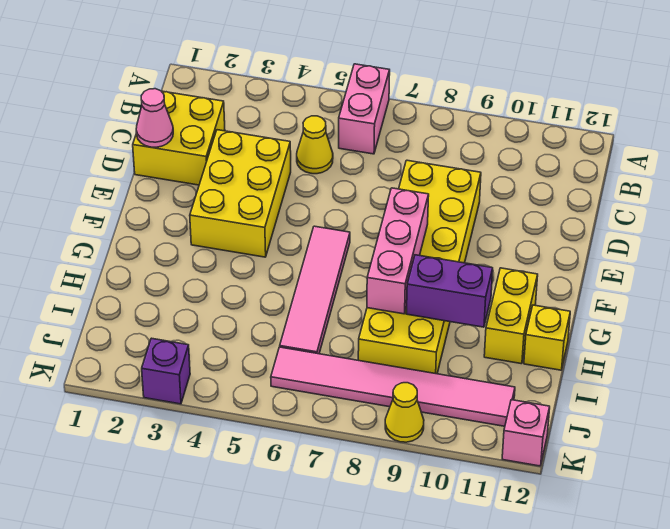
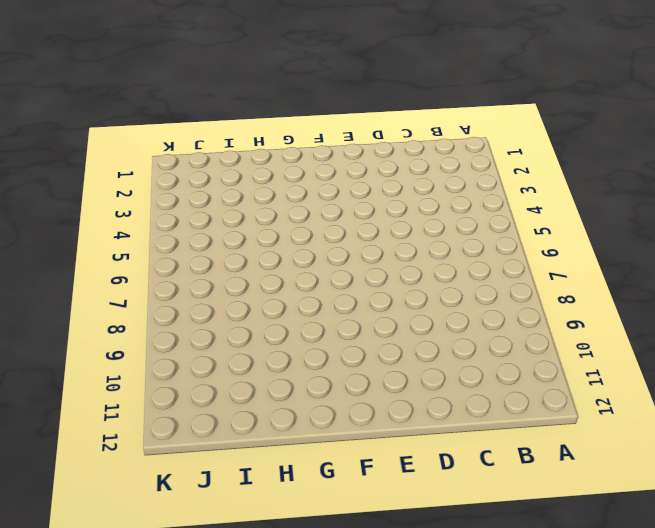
none -> pink 1x2 brick [339,64,390,154]
none -> yellow 2x2 brick [133,91,225,185]
none -> yellow 1x1 cone [297,116,333,174]

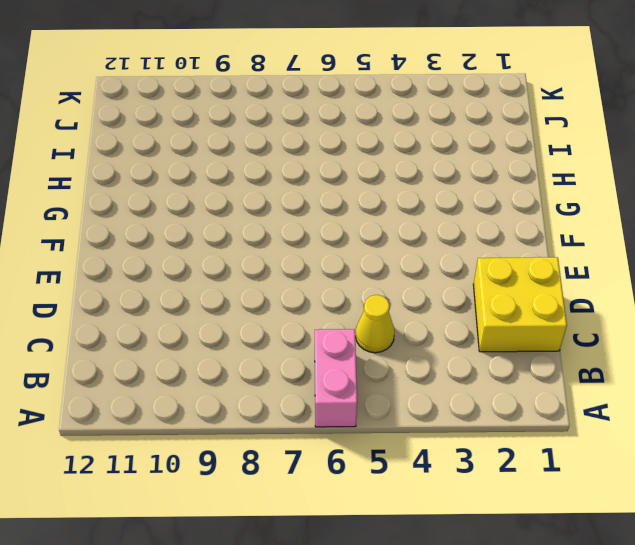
none -> yellow 2x3 brick [190,130,291,257]
none -> yellow 2x6 brick [358,160,481,374]
none -> pink 1x4 tile [280,226,350,354]

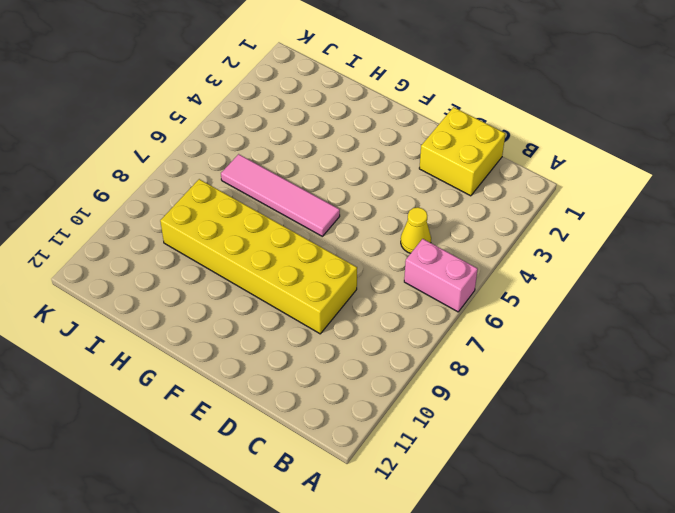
none -> yellow 2x3 brick [190,130,291,257]
none -> yellow 1x2 brick [484,268,538,364]
none -> yellow 1x1 brick [524,305,570,370]

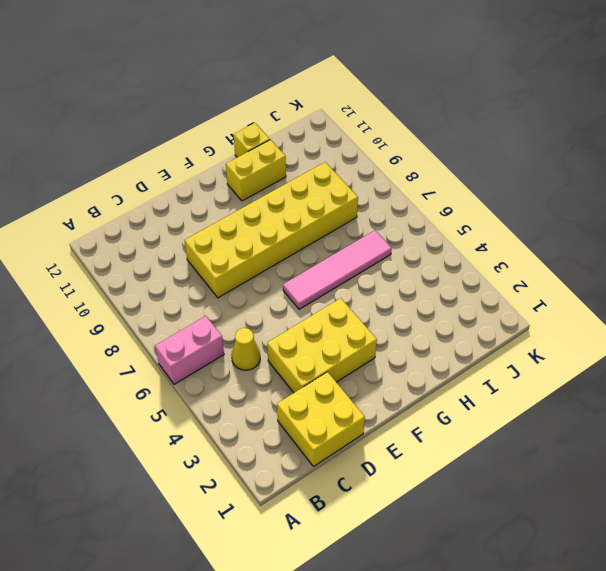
none -> pink 1x6 tile [271,347,515,426]
none -> purple 1x1 brick [142,338,190,404]
none -> yellow 1x1 cone [385,383,424,442]

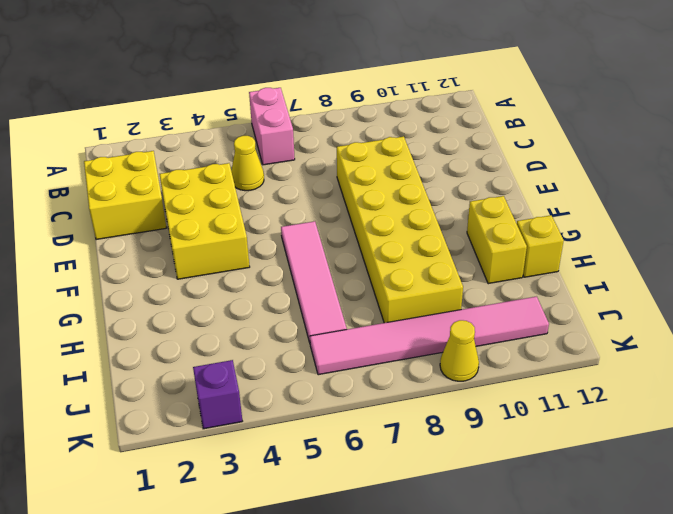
none -> pink 1x1 brick [502,400,550,466]
none -> pink 1x1 cone [136,89,173,147]
none -> pink 1x3 brick [367,188,429,314]

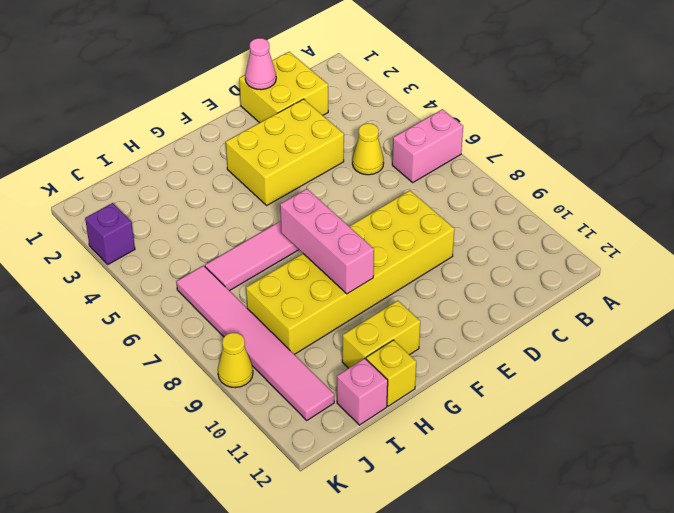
pink 1x3 brick [280,189,374,294] -> pink 1x3 brick turned to [367,188,429,314]
pink 1x1 brick [337,358,388,425] -> pink 1x1 brick moved to [502,400,550,466]
none -> purple 1x2 brick [406,255,493,327]

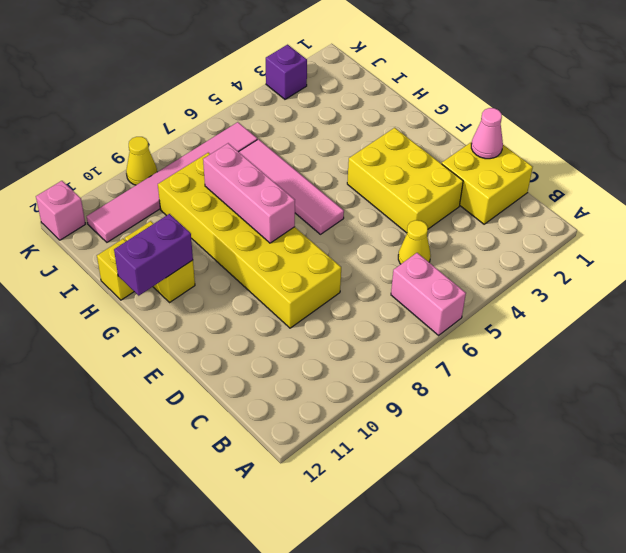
purple 1x2 brick [114,214,193,296] -> purple 1x2 brick moved to [406,255,493,327]

